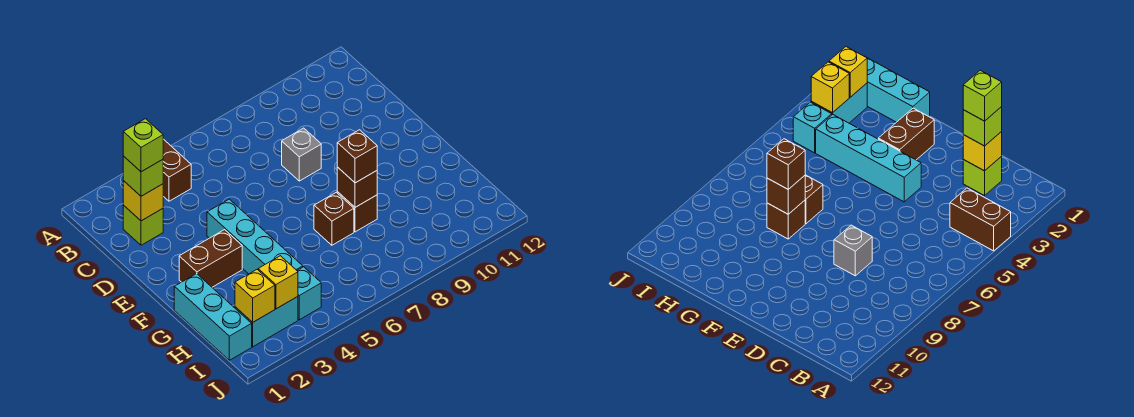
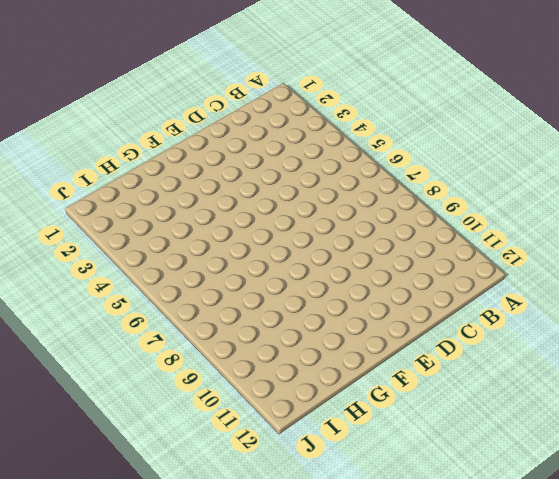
none -> brown 1x2 brick [163,139,191,201]
none -> lime 1x1 brick [123,205,163,245]
none -> grey 1x1 brick [282,128,321,181]

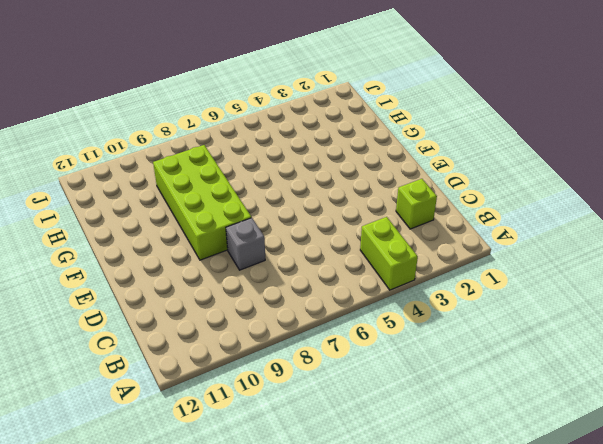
lime 1x2 brick [360,217,418,290] -> brown 1x2 brick [163,139,191,201]
lime 2x4 brick [153,145,251,260] -> brown 1x1 brick [337,192,377,232]
none -> cyan 1x4 brick [207,199,303,274]
none -> brown 1x2 brick [179,230,242,287]
none -> cyan 1x3 brick [174,274,252,360]

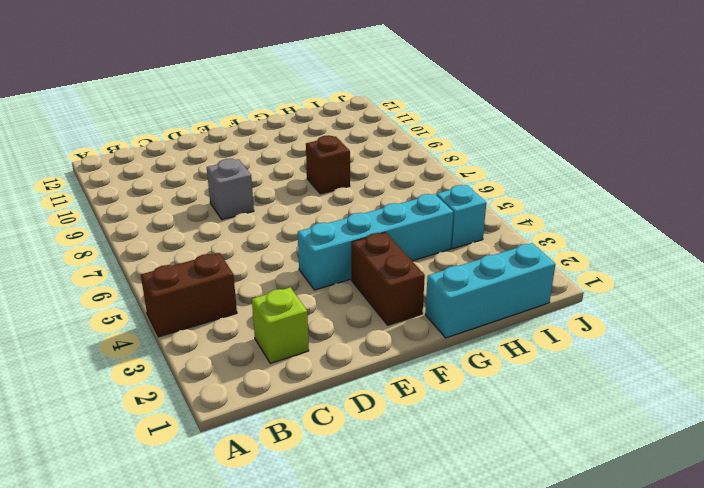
none -> brown 1x1 brick [314,192,354,245]
none -> cyan 1x2 brick [235,297,298,347]
none -> yellow 1x1 brick [123,181,163,221]

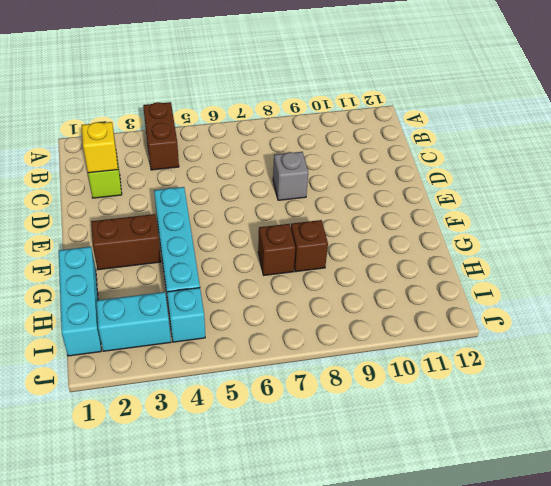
none -> brown 1x1 brick [337,167,377,207]
none -> yellow 1x1 brick [235,270,275,322]
none -> yellow 1x1 brick [258,256,298,309]

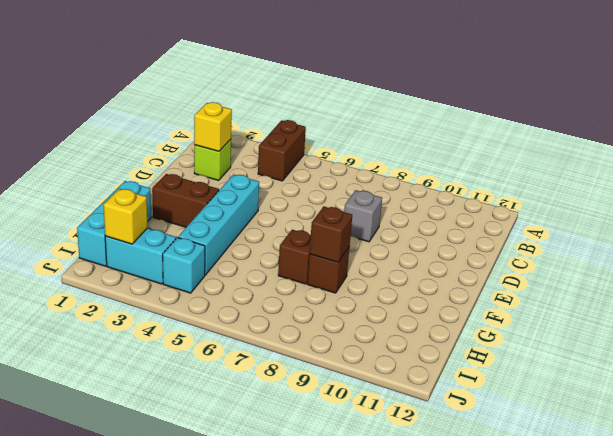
none -> yellow 1x1 brick [258,256,298,309]
none -> lime 1x1 brick [123,156,163,196]
none -> brown 1x1 brick [337,130,377,183]

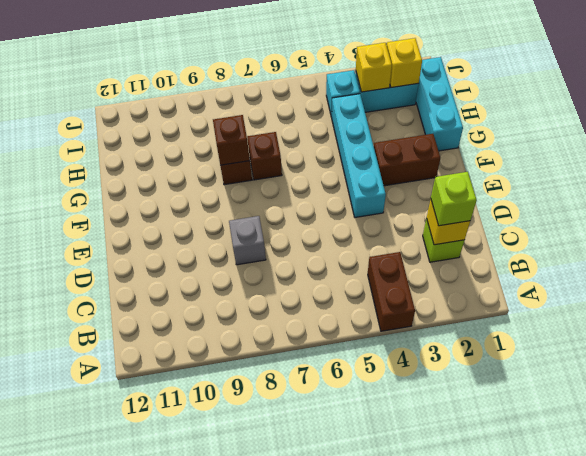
none -> brown 1x1 brick [337,130,377,183]
none -> lime 1x1 brick [123,119,163,172]

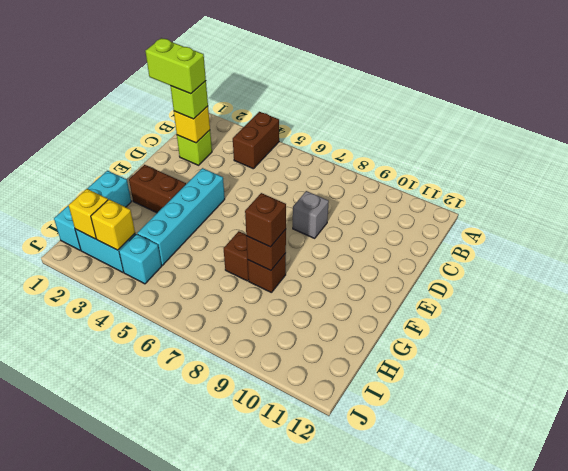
lime 1x2 brick [145,38,206,94] -> lime 1x1 brick [123,119,163,172]

